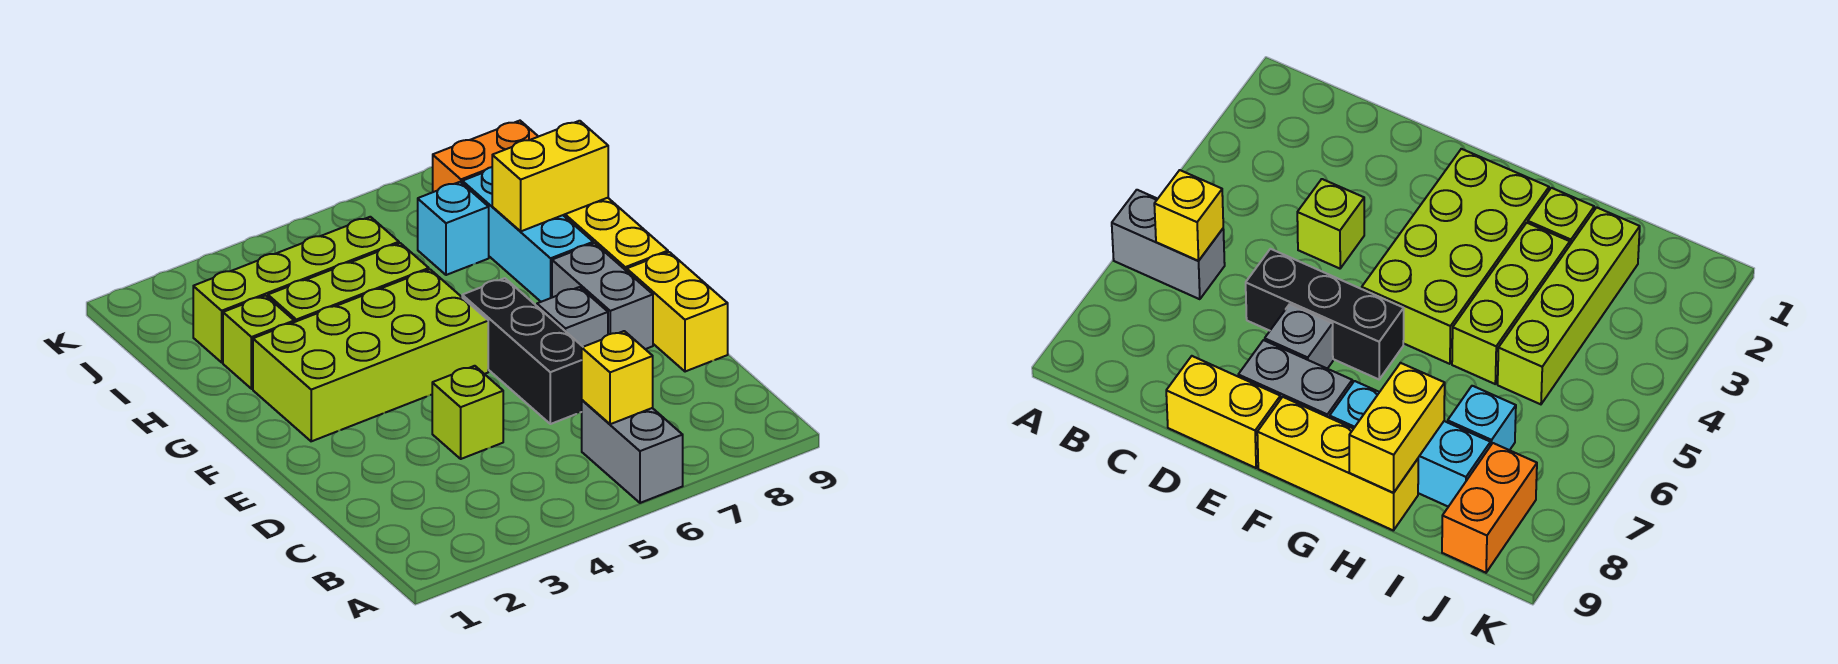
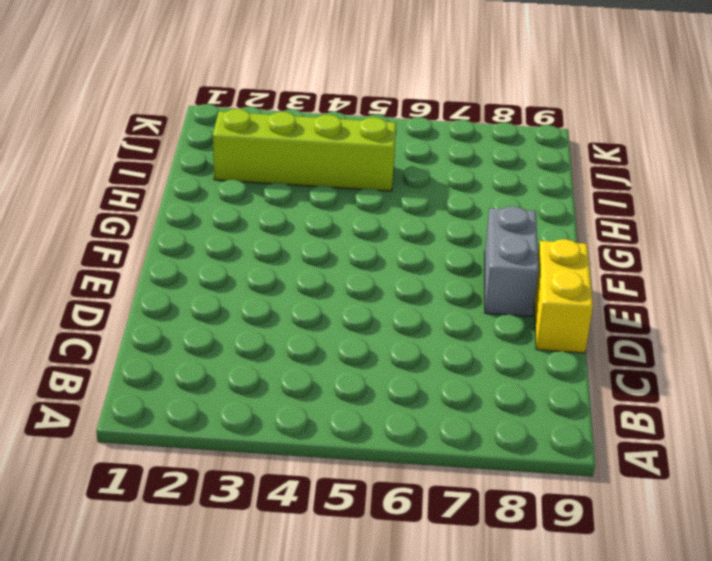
none -> grey 1x2 brick [582,400,683,503]
none -> lime 1x1 brick [432,366,503,459]
none -> black 1x3 brick [462,278,583,424]

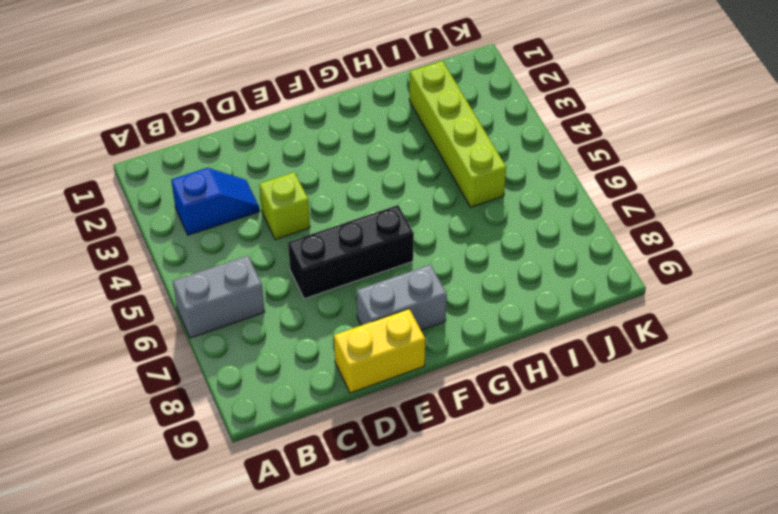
blue 1x2 slope [171,168,259,235] -> none
none -> grey 1x1 brick [537,287,608,347]
none -> lime 2x4 brick [253,270,488,441]
none -> yellow 1x3 brick [563,198,668,271]

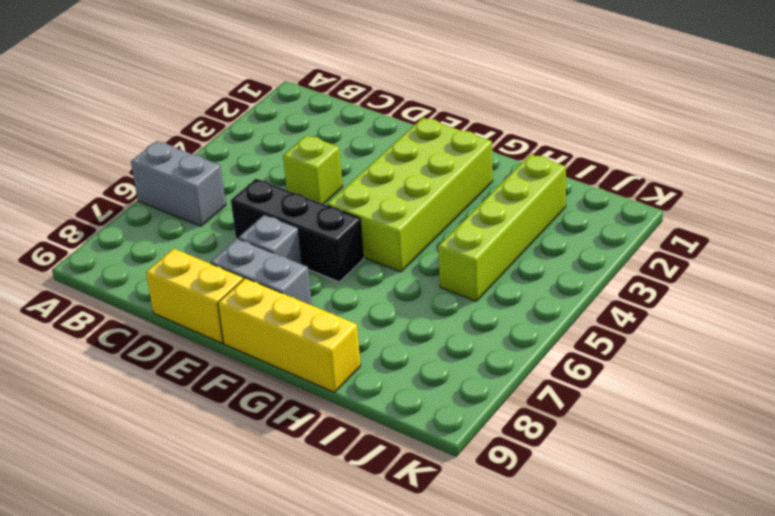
none -> cyan 1x3 brick [462,167,593,302]
none -> lime 1x1 brick [223,296,294,389]
none -> lime 1x3 brick [268,243,429,322]

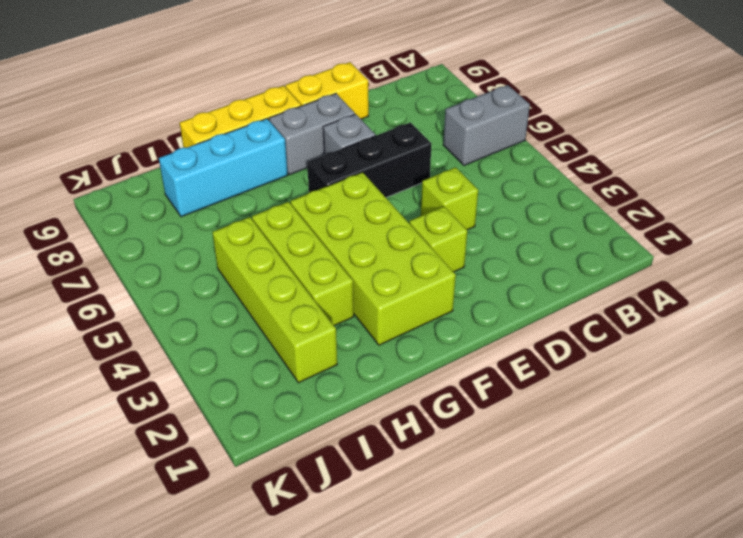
lime 1x1 brick [409,206,467,272] -> lime 1x1 brick moved to [223,296,294,389]
none -> cyan 1x1 brick [418,182,489,275]
none -> orange 1x2 brick [433,121,538,192]
none -> yellow 1x1 brick [582,331,653,424]

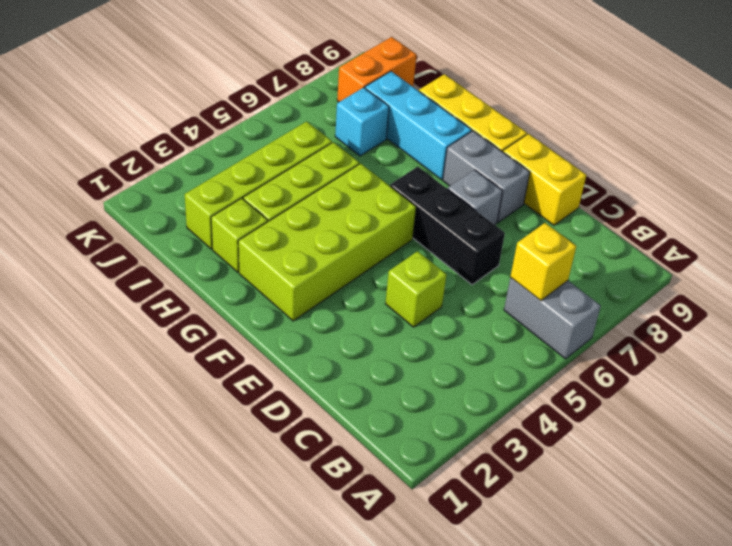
none -> yellow 1x2 brick [492,121,608,231]

